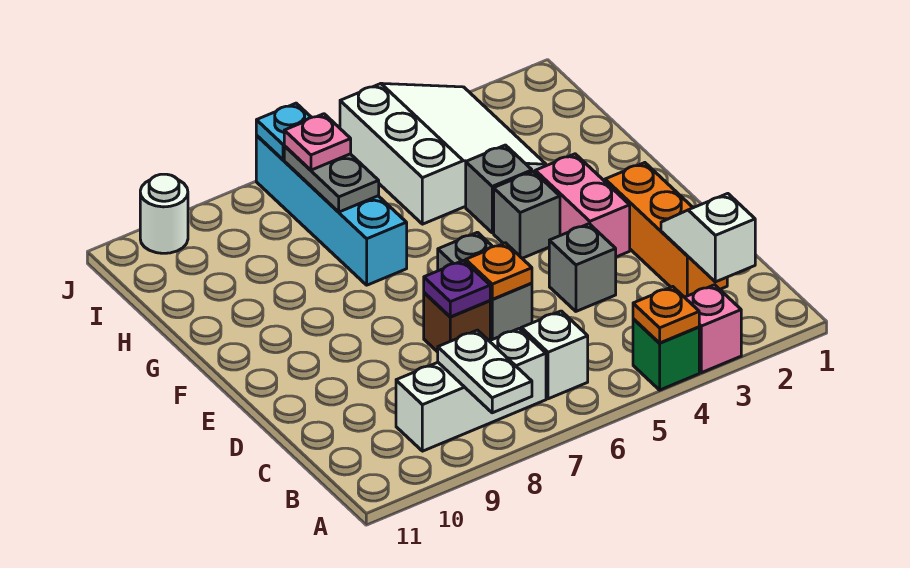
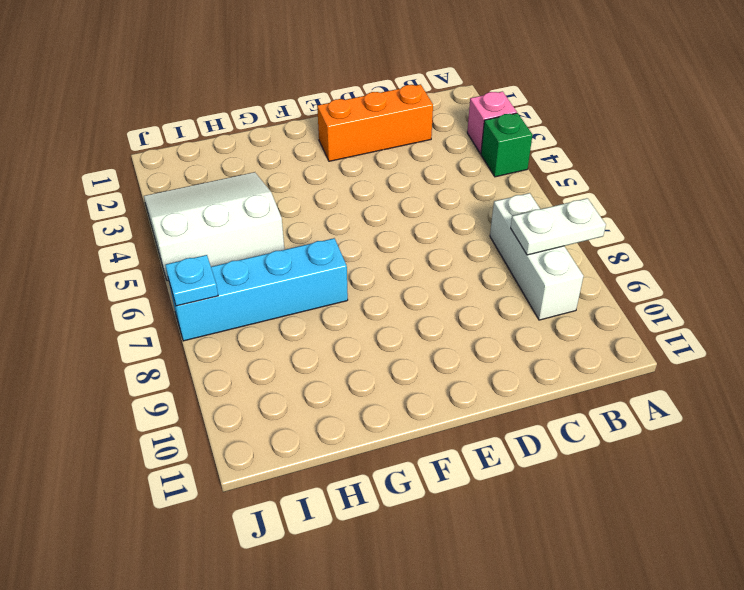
none -> white 1x1 brick [521,311,588,399]
none -> grey 1x1 brick [549,224,616,311]
none -> grey 1x2 brick [438,232,532,340]

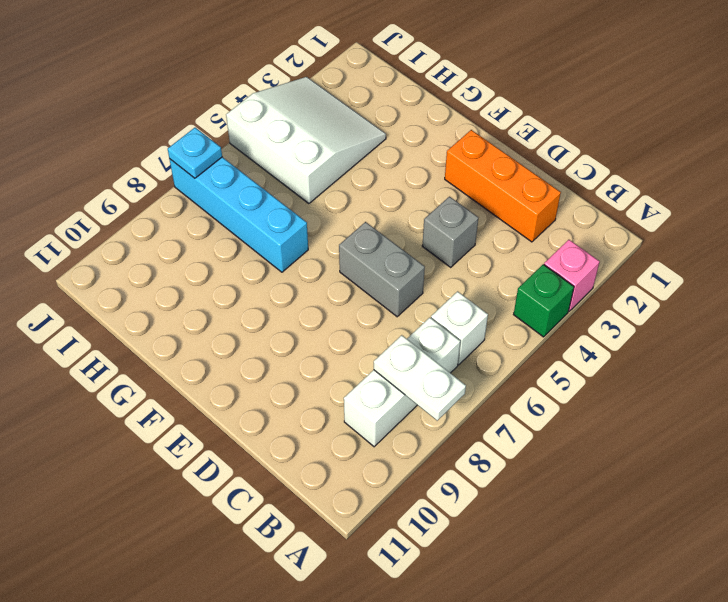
none -> brown 1x1 brick [424,293,490,352]
none -> pink 1x2 brick [535,154,630,257]
none -> grey 1x1 brick [494,171,560,258]

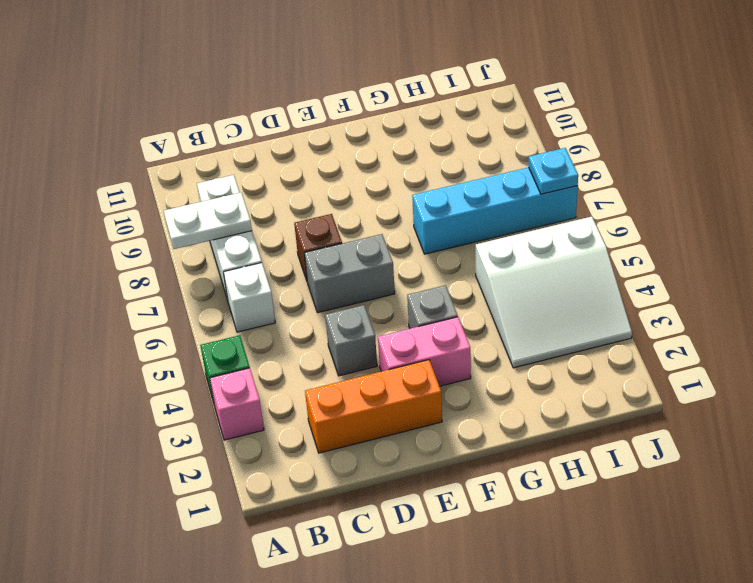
none -> grey 1x1 brick [466,145,532,233]
none -> white 1x1 round brick [140,174,188,253]
none -> orange 1x1 plate [633,287,699,343]

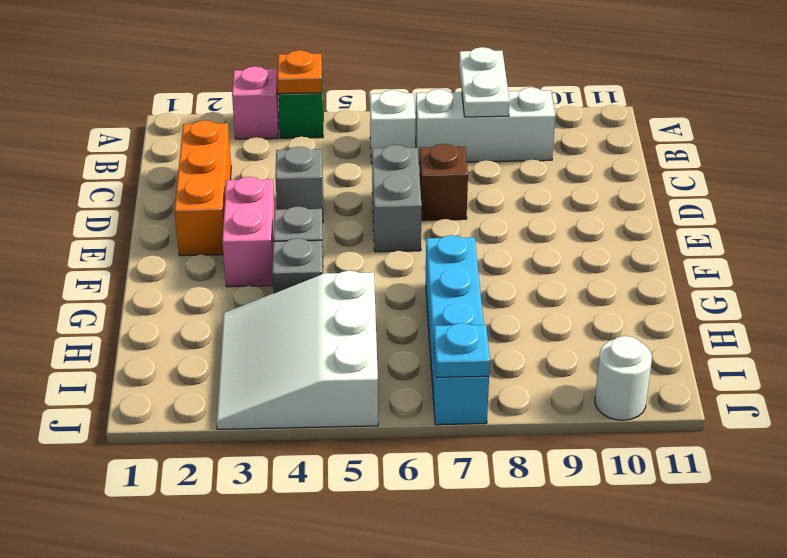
none -> white 1x2 slope [661,194,755,282]
none -> orange 1x1 plate [466,243,532,299]
none -> purple 1x1 plate [424,260,490,317]

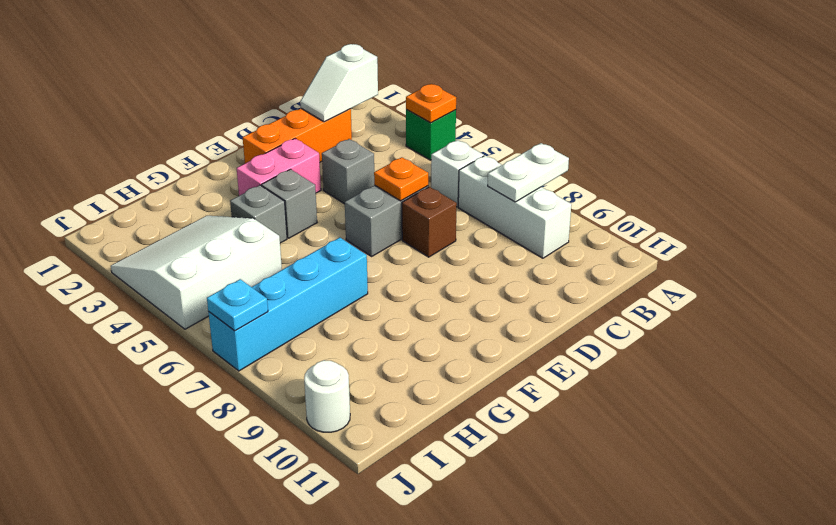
none -> pink 1x1 brick [685,285,741,373]
none -> purple 1x1 plate [424,260,490,317]
none -> grey 1x2 plate [284,146,379,212]

